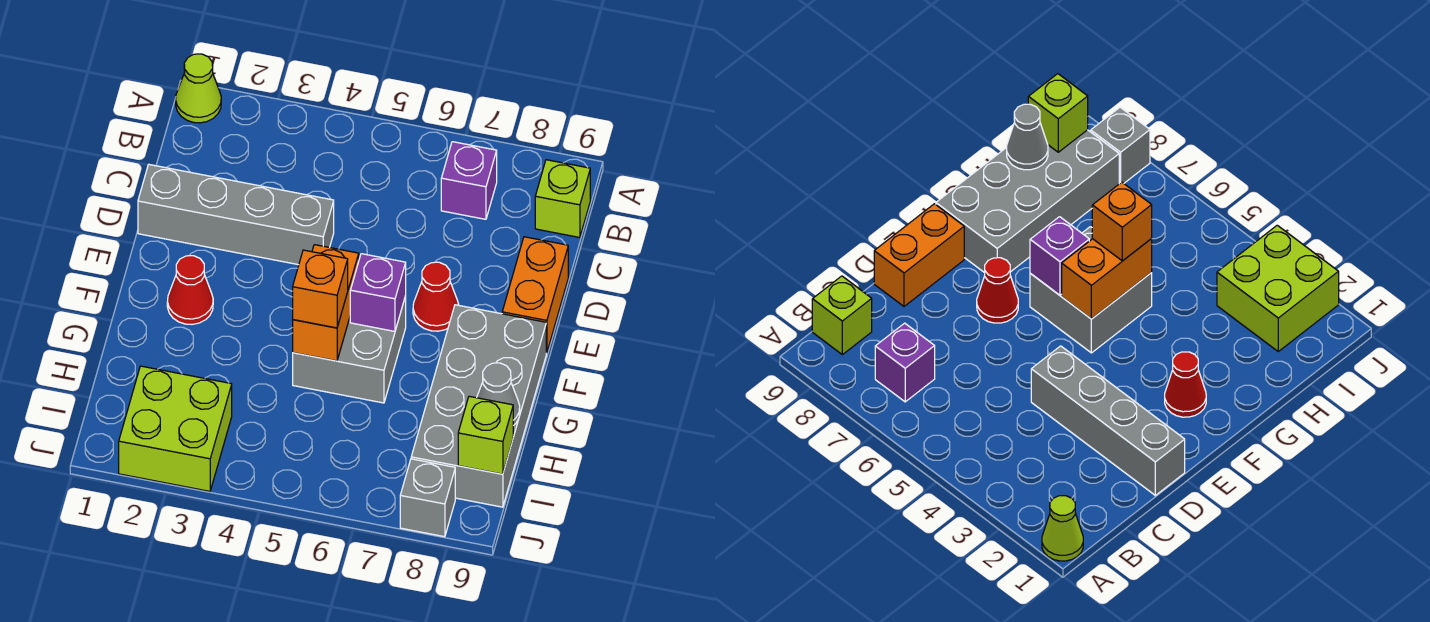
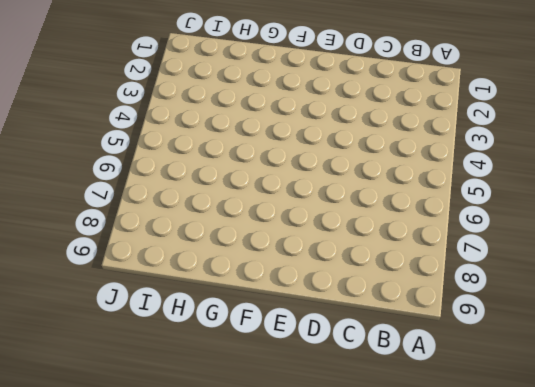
none -> lime 1x1 cone [176,54,221,123]
none -> purple 1x1 brick [441,142,497,219]
none -> lime 1x1 brick [535,160,590,238]

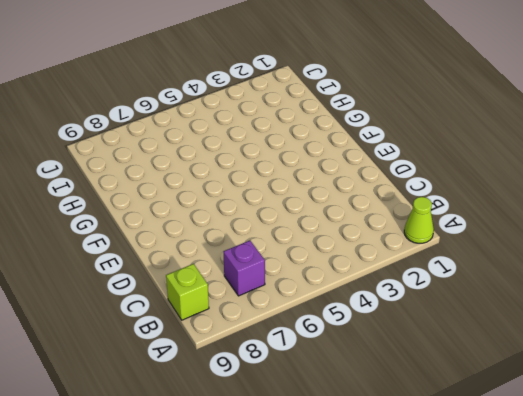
none -> grey 1x4 brick [138,165,334,265]
none -> orange 1x2 brick [502,237,568,353]
none -> red 1x1 cone [413,262,459,331]

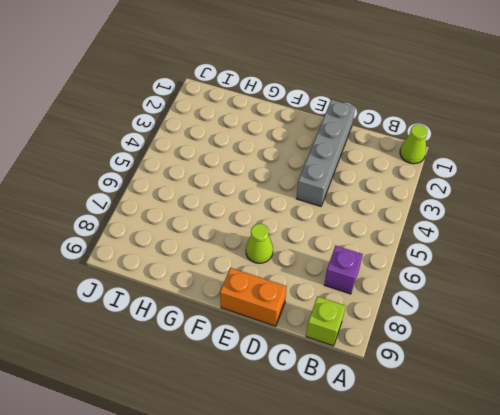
lime 1x1 cone [246,224,273,263] -> red 1x1 cone [413,262,459,331]
none -> red 1x1 cone [167,256,213,324]
none -> grey 2x2 brick [293,296,406,403]
none -> grey 2x4 brick [411,305,546,507]

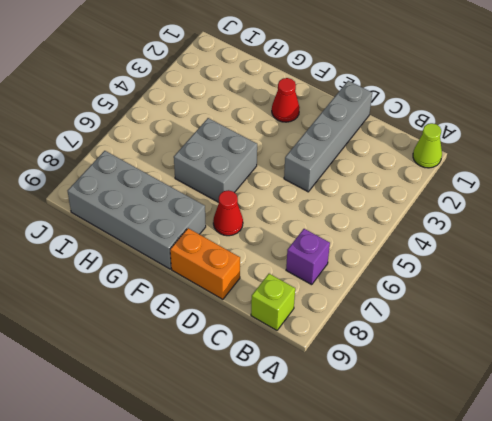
none -> lime 2x2 brick [119,366,232,491]
none -> grey 1x1 brick [400,459,455,537]
none -> orange 1x2 brick [293,245,359,361]

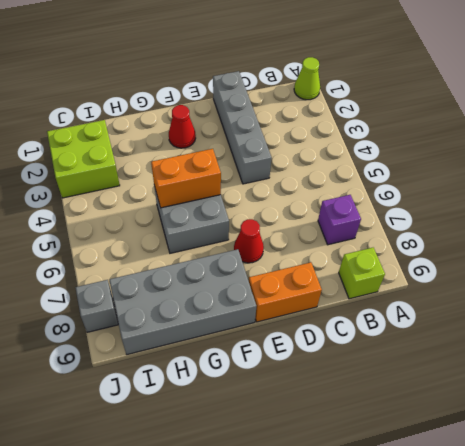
none -> purple 1x1 brick [350,254,406,331]
none -> grey 1x1 cone [477,363,520,426]
none -> lime 1x1 brick [458,396,513,474]

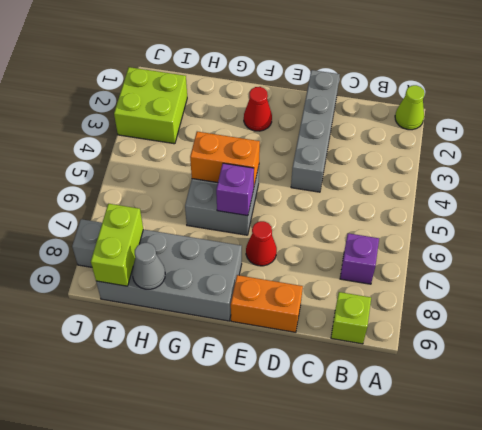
lime 1x2 brick [91,204,143,286] -> lime 1x1 brick [458,396,513,474]
none -> orange 1x1 brick [293,250,348,328]

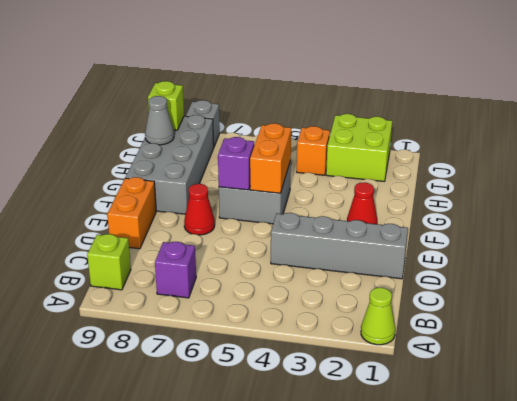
orange 1x1 brick [297,126,330,175] -> orange 1x1 brick moved to [293,250,348,328]

